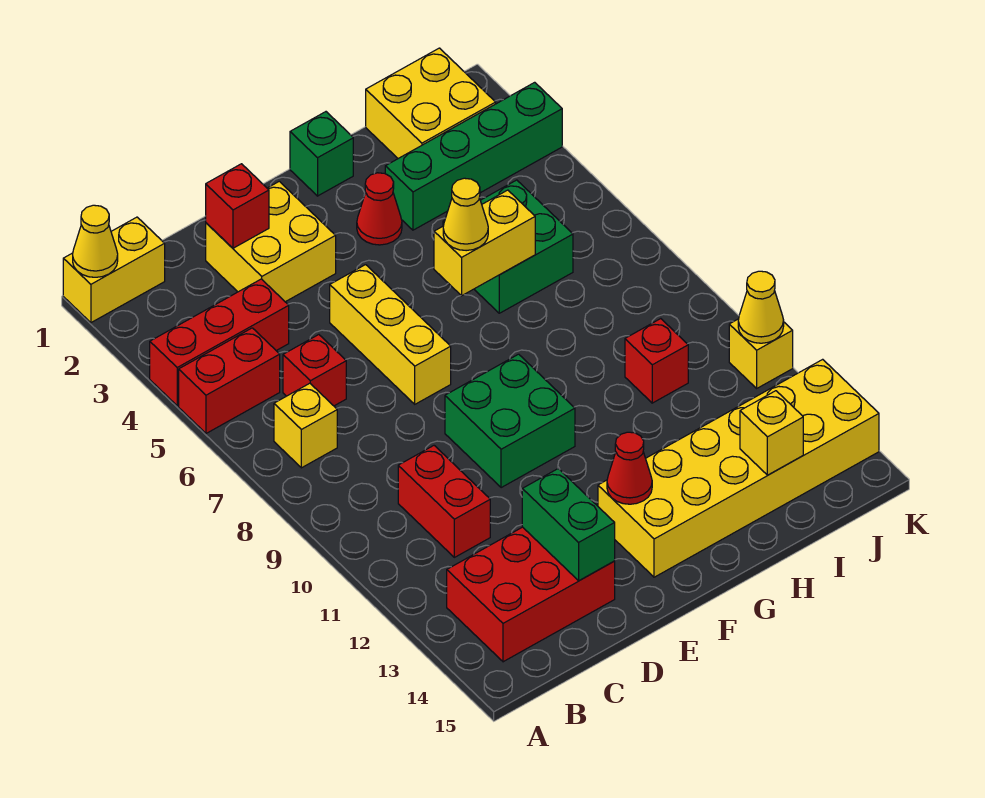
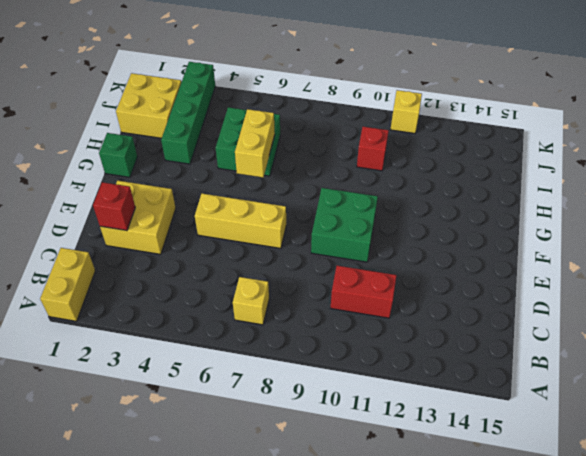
none -> red 1x3 brick [150,279,289,406]
none -> red 1x2 brick [179,328,280,433]
none -> red 2x3 brick [447,527,615,662]

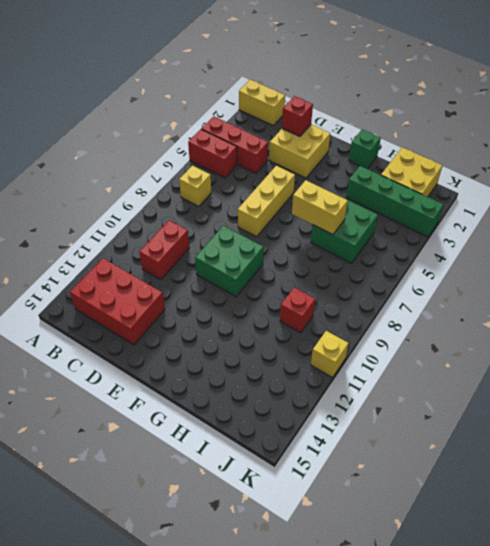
none -> red 1x1 brick [283,335,346,406]
none -> yellow 2x6 brick [598,359,879,577]
none -> red 1x1 cone [357,173,402,245]

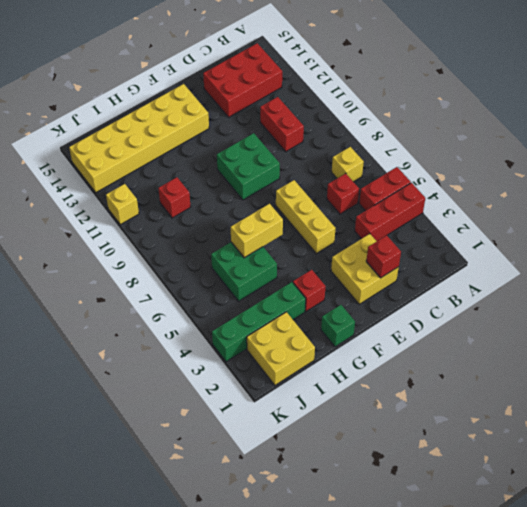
red 1x1 brick [293,270,326,311] -> red 1x1 cone [357,173,402,245]
none -> yellow 1x2 brick [63,217,165,323]
none -> yellow 1x1 cone [73,205,118,277]
none -> green 1x2 brick [522,469,615,581]

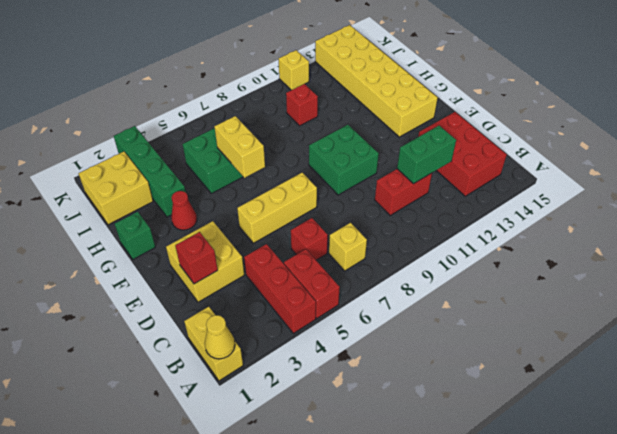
green 1x2 brick [397,126,456,184] -> green 1x2 brick moved to [522,469,615,581]
none -> red 1x1 cone [607,432,652,504]
none -> yellow 1x1 brick [740,391,803,475]
none -> yellow 1x1 cone [738,271,784,343]

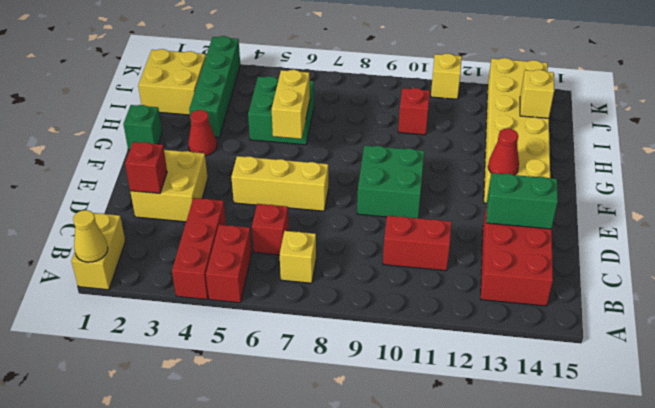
none -> yellow 1x1 cone [738,271,784,343]
none -> yellow 1x1 cone [443,178,488,251]

